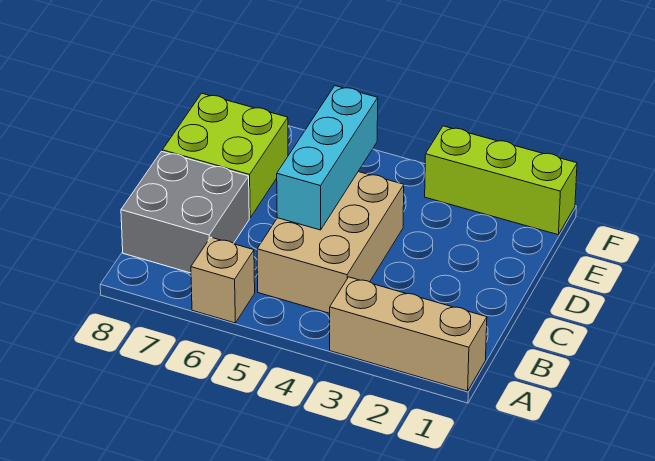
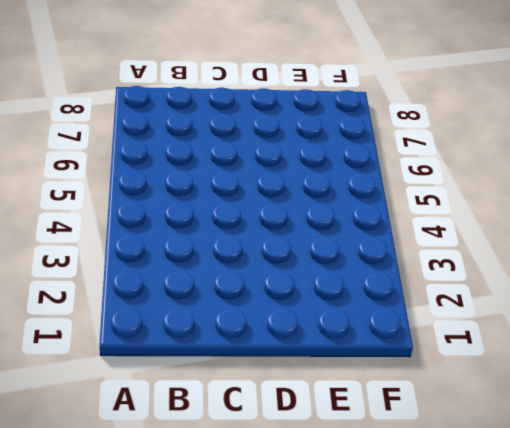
none -> tan 1x3 brick [330,277,487,391]
none -> tan 1x1 brick [191,237,255,323]

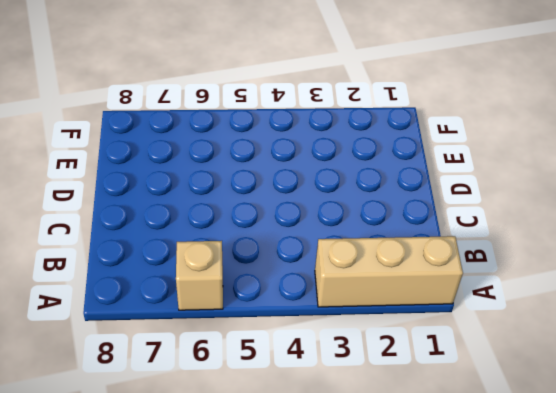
none -> tan 2x3 brick [257,172,404,313]
none -> grey 2x2 brick [121,151,249,273]

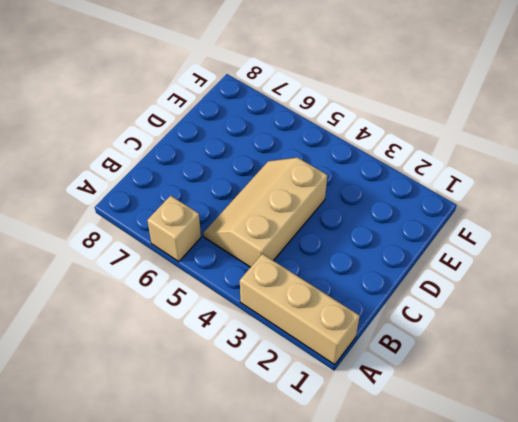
tan 2x3 slope [203,158,327,267] -> tan 2x3 brick [257,172,404,313]
none -> grey 2x2 brick [121,151,249,273]
none -> lime 2x2 brick [162,93,288,218]

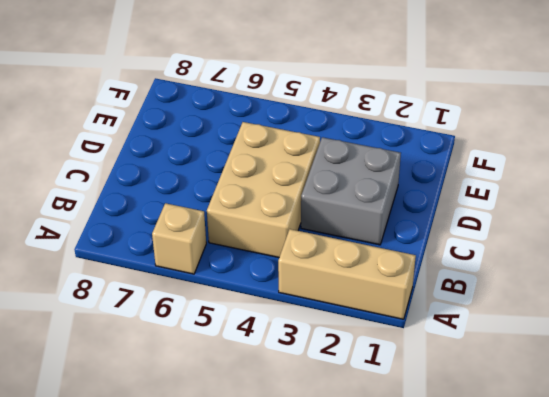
grey 2x2 brick [301,137,401,245] -> grey 2x2 brick moved to [121,151,249,273]
none -> lime 2x2 brick [162,93,288,218]
none -> lime 1x3 brick [425,126,577,235]

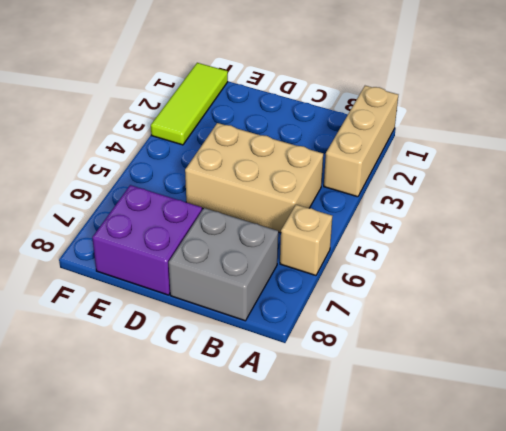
purple 2x2 brick [92,185,202,295] -> lime 2x2 brick [162,93,288,218]
lime 1x3 tile [151,63,228,145] -> lime 1x3 brick [425,126,577,235]
none -> cyan 1x3 brick [277,86,378,230]

